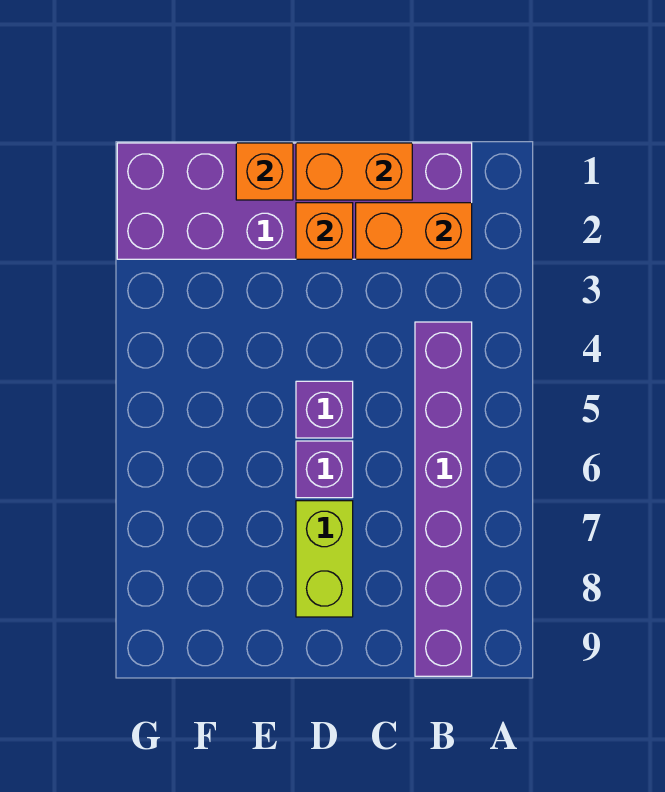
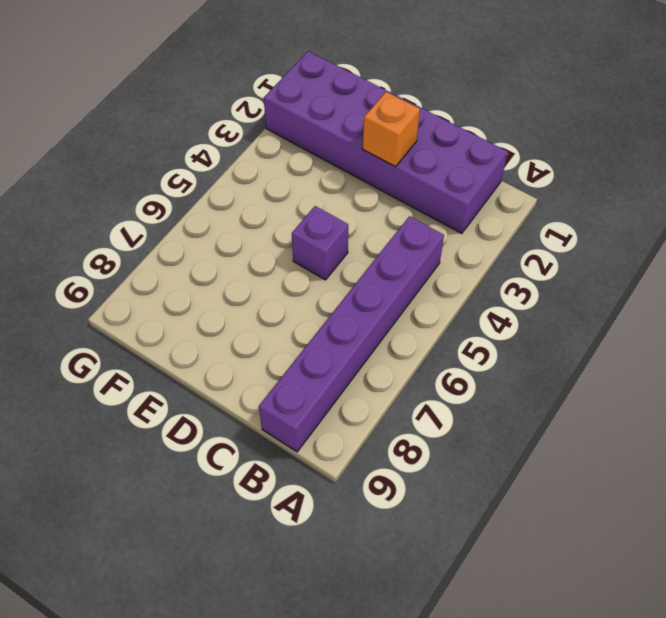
none -> purple 1x1 brick [296,441,353,498]
none -> lime 1x2 brick [296,501,353,617]

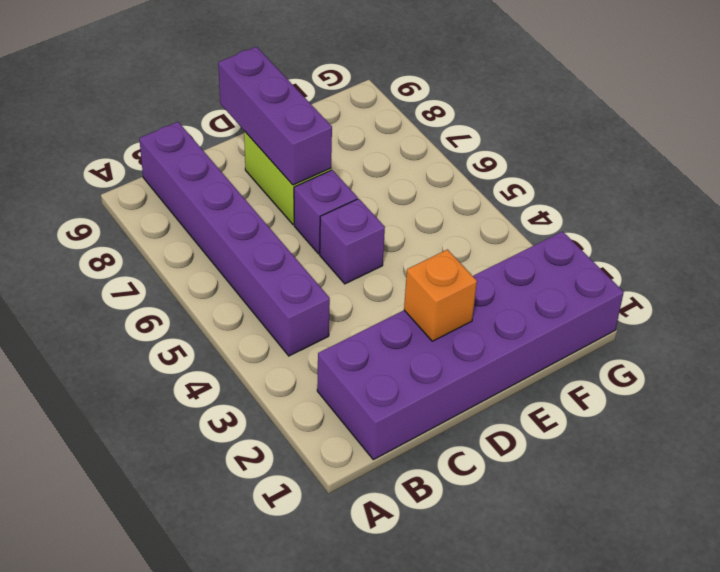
purple 1x3 brick [218,47,332,185] -> none
none -> orange 1x2 brick [356,203,472,259]
none -> orange 1x2 brick [296,143,412,200]

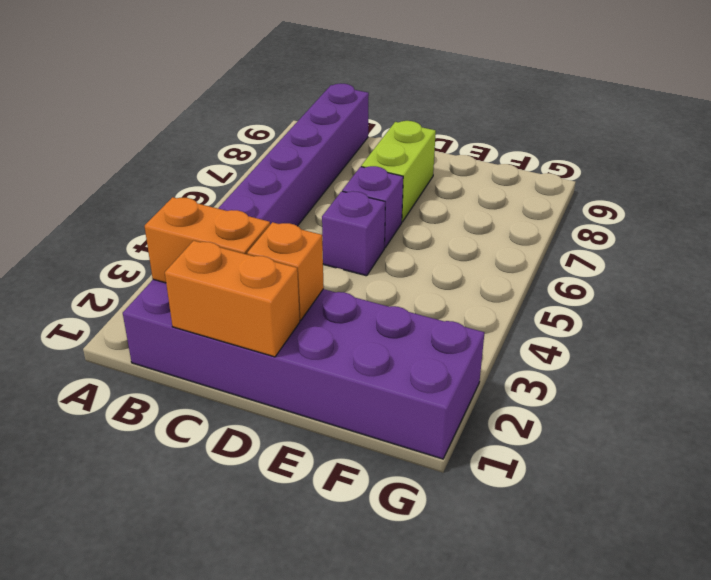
none -> orange 1x1 brick [236,143,293,200]

